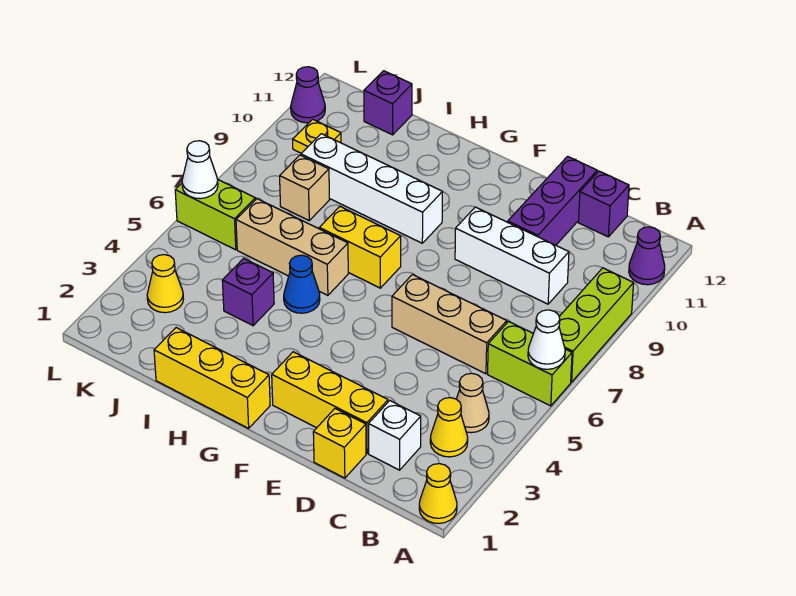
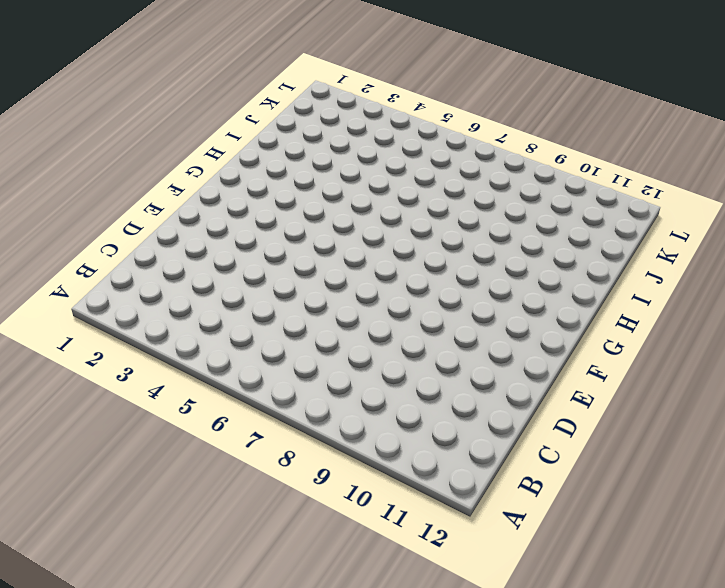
none -> yellow 1x1 cone [419,464,457,523]
none -> lime 1x2 brick [488,322,572,406]
none -> lime 1x3 brick [559,268,634,382]

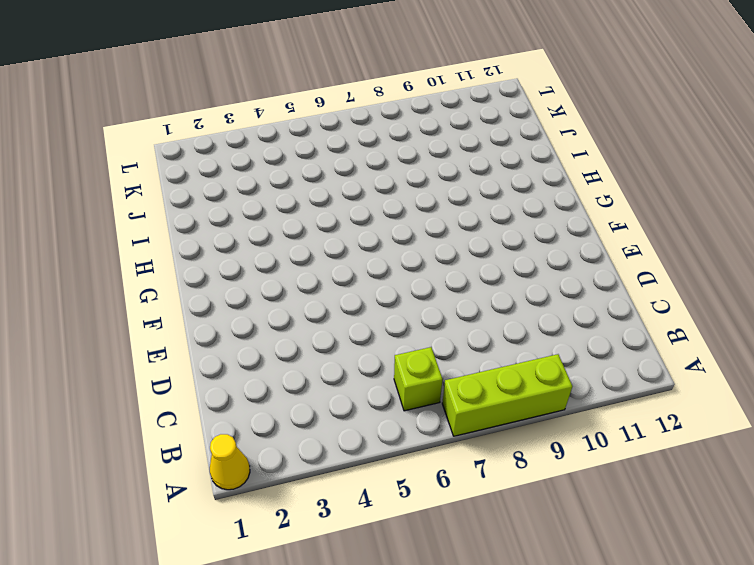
lime 1x1 brick [394,347,443,411] -> lime 1x2 brick [488,322,572,406]
none -> purple 1x1 cone [629,227,665,285]
none -> yellow 1x1 cone [430,398,468,457]
none -> tan 1x1 cone [457,373,489,433]

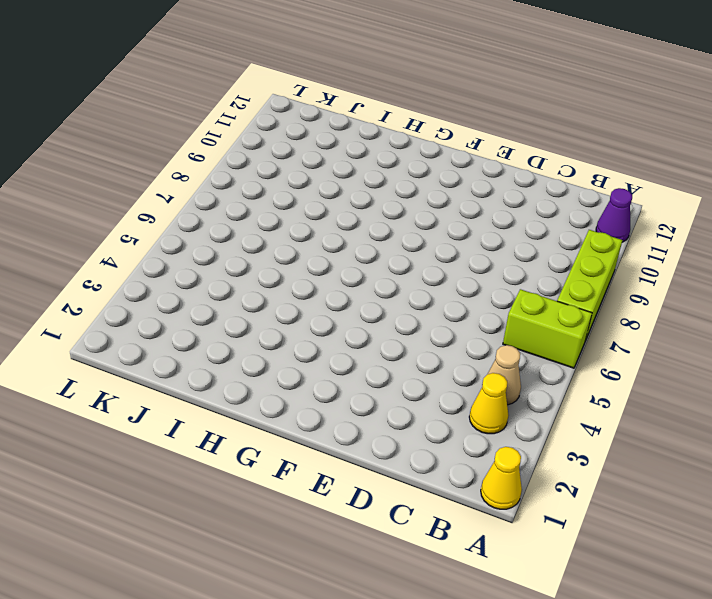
none -> white 1x1 brick [369,401,421,470]
none -> tan 1x3 brick [392,275,507,374]
none -> white 1x3 brick [455,207,569,304]

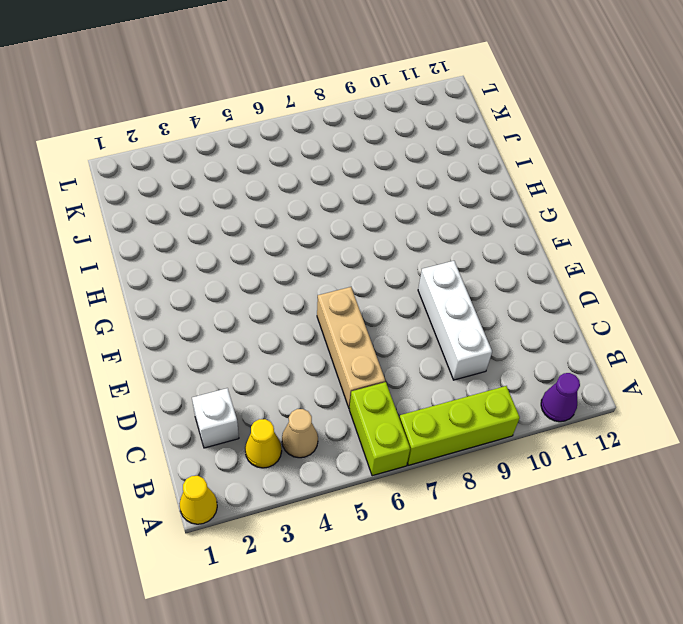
none -> purple 1x1 brick [578,171,629,237]
none -> yellow 1x1 brick [313,409,366,478]
none -> yellow 1x3 brick [272,352,388,453]

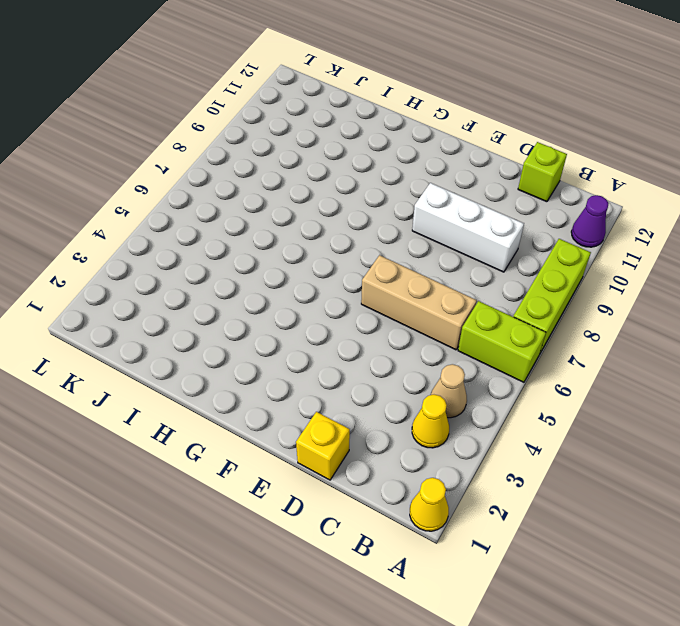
lime 1x1 brick [518,142,567,202] -> purple 1x1 brick [578,171,629,237]
none -> white 1x1 brick [369,401,421,470]
none -> yellow 1x3 brick [272,352,388,453]
none -> purple 1x3 brick [508,156,597,245]

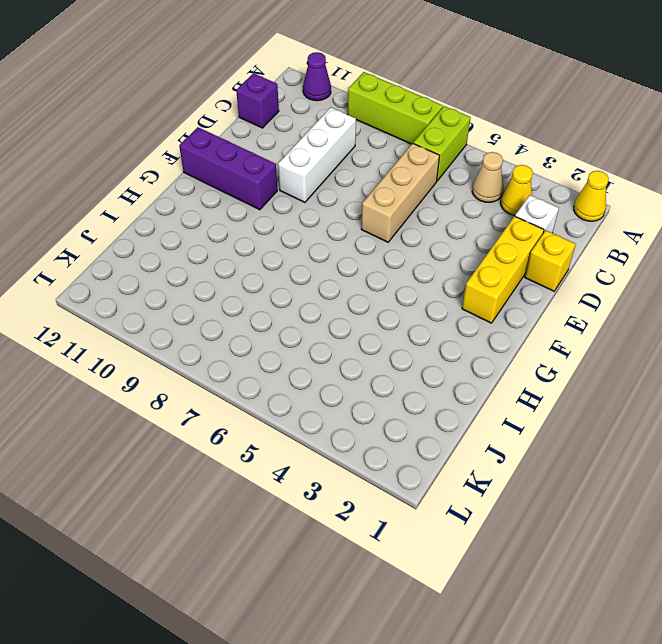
purple 1x3 brick [179,127,277,210] -> purple 1x3 brick moved to [508,156,597,245]
none -> yellow 1x3 brick [154,328,270,428]
none -> yellow 1x2 brick [319,207,401,288]
none -> white 1x4 brick [301,134,443,243]

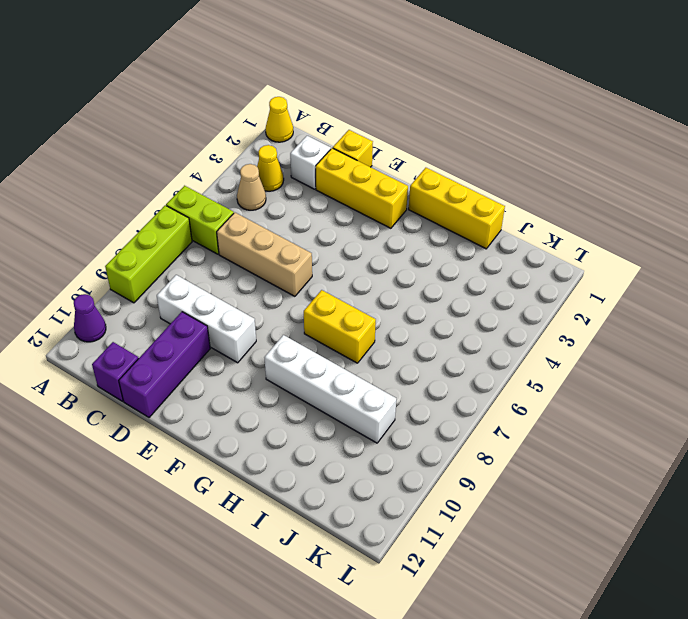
none -> blue 1x1 cone [284,255,320,313]
none -> tan 1x3 brick [236,199,348,295]
none -> purple 1x1 brick [222,258,274,326]

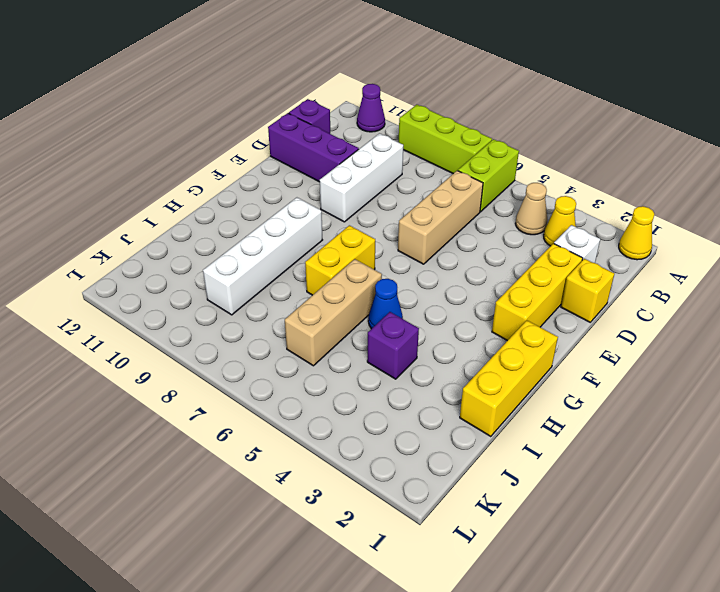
none -> tan 1x1 brick [280,155,330,220]
none -> purple 1x1 brick [364,71,412,135]
none -> yellow 1x1 cone [147,255,183,313]

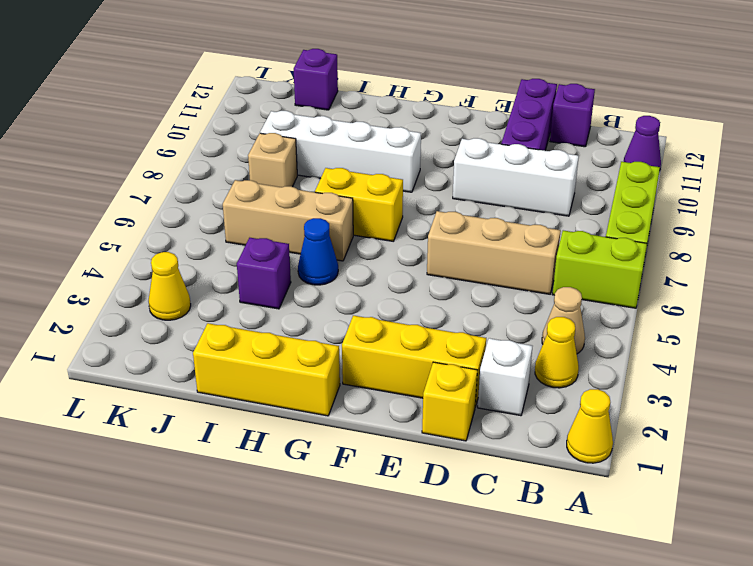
none -> lime 1x2 brick [175,180,255,250]
none -> yellow 1x1 plate [293,119,341,153]
none -> purple 1x1 cone [291,67,325,123]

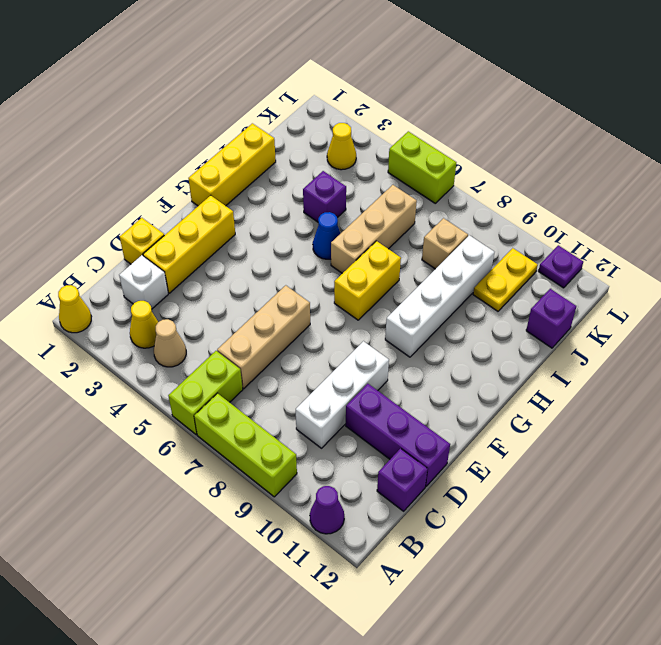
yellow 1x2 plate [473,248,538,311] -> yellow 1x1 plate [293,119,341,153]
lime 1x2 brick [388,131,456,203] -> lime 1x2 brick turned to [175,180,255,250]
purple 1x1 plate [539,245,583,288] -> purple 1x1 cone [291,67,325,123]
none -> white 1x1 cone [528,310,565,369]
none -> white 1x1 cone [182,141,218,199]

